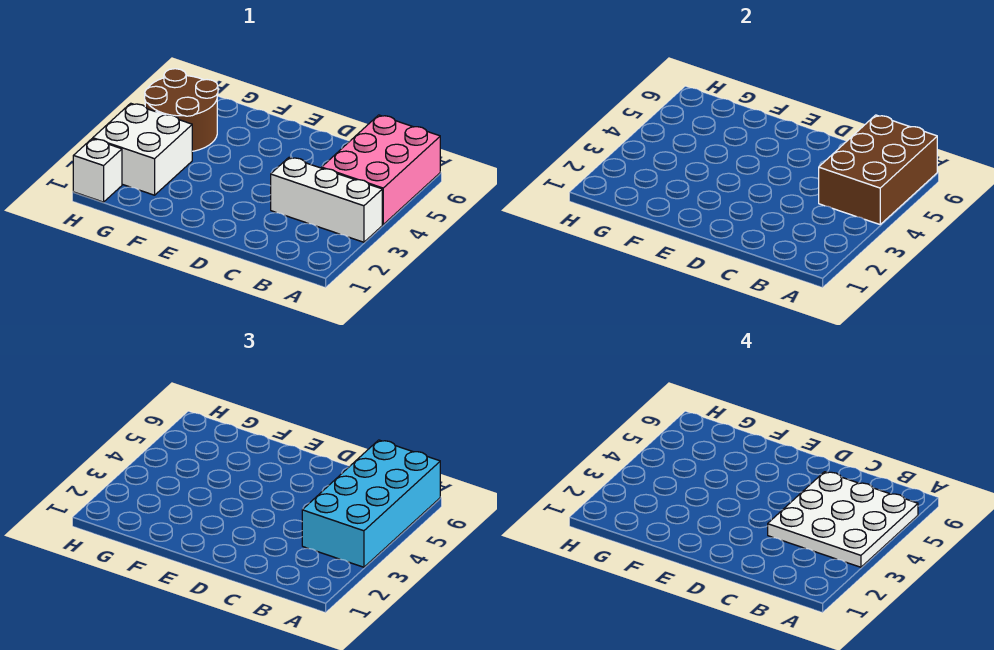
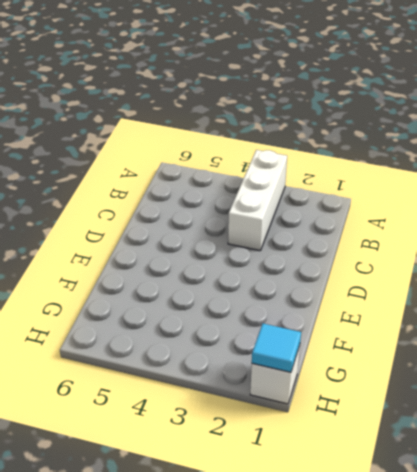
cyan 1x1 tile [252,324,301,372] -> none
none -> pink 2x3 brick [322,115,440,224]
none -> white 2x2 brick [93,103,192,195]

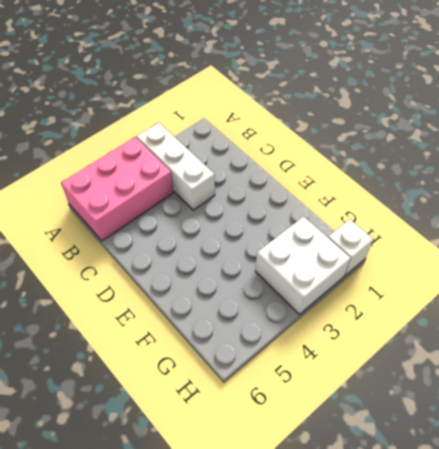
none -> brown 2x2 round brick [145,69,218,151]
none -> brown 2x3 brick [819,115,937,224]

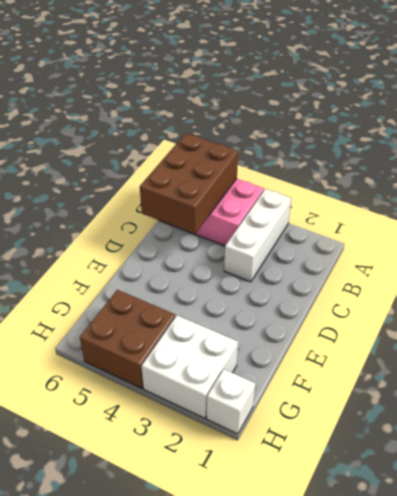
brown 2x3 brick [140,133,238,234] -> brown 2x3 brick turned to [819,115,937,224]
brown 2x2 brick [80,290,175,389] -> brown 2x2 round brick [145,69,218,151]
none -> cyan 2x4 brick [302,440,440,567]
none -> white 3x3 plate [768,472,918,567]

